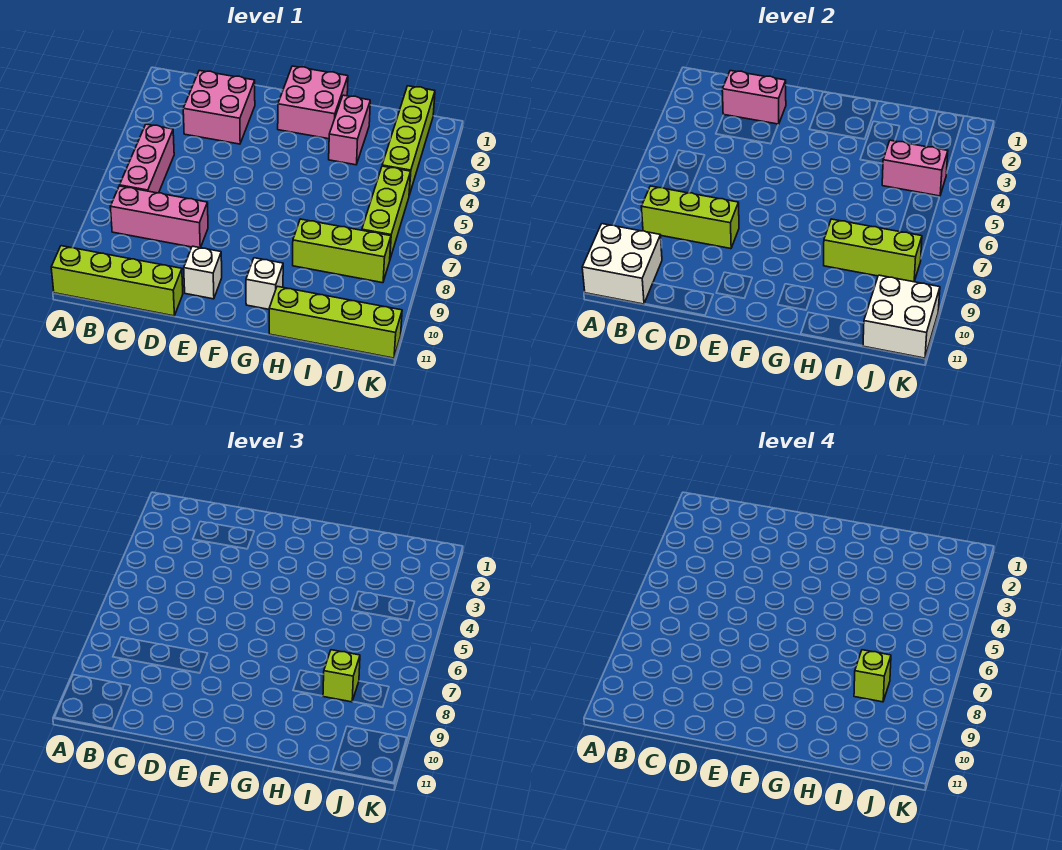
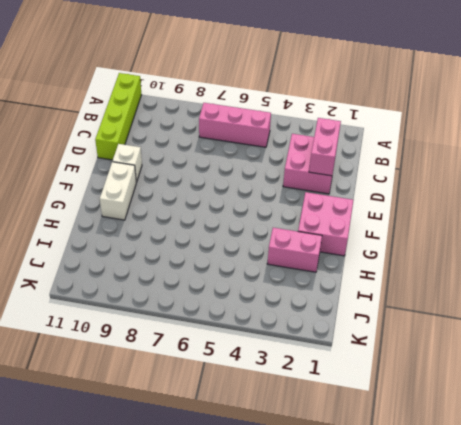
white 1x2 brick [100,162,136,220] -> white 1x1 brick [246,258,283,309]
none -> pink 1x3 brick [110,186,208,248]
none -> lime 1x3 brick [293,219,391,283]
none -> lime 1x4 brick [269,286,402,358]

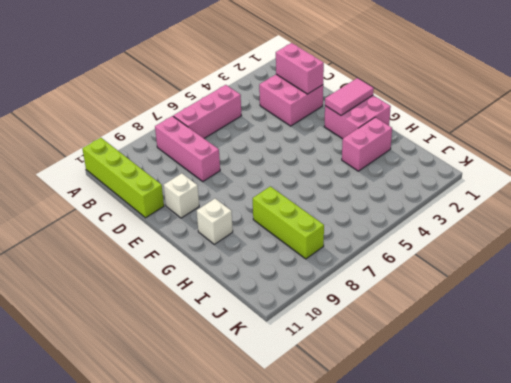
pink 1x2 tile [325,78,374,115] -> none
none -> lime 1x4 brick [269,286,402,358]
none -> lime 1x4 brick [382,86,435,195]
none -> lime 1x3 brick [362,166,411,258]

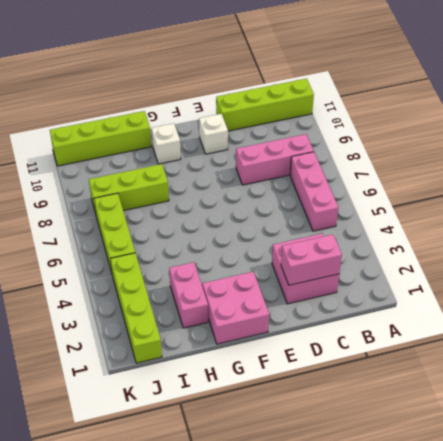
none -> white 2x2 brick [582,224,662,304]
none -> lime 1x3 brick [641,186,739,249]
none -> lime 1x3 brick [824,219,922,282]

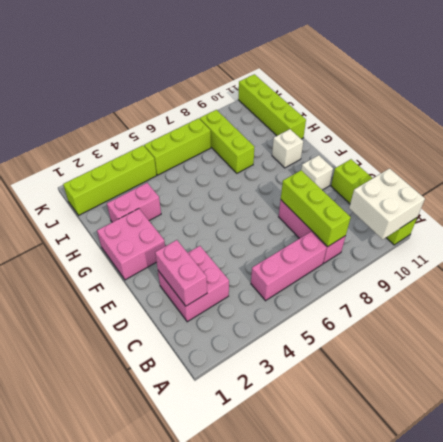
none -> lime 1x3 brick [824,219,922,282]
none -> pink 1x2 brick [882,140,948,196]
none -> white 2x2 brick [863,275,940,358]

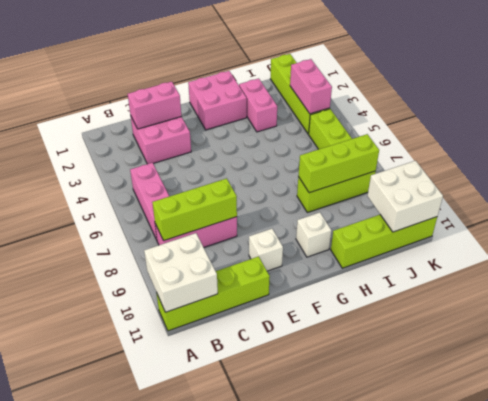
pink 1x2 brick [290,59,332,114] -> pink 1x2 brick turned to [882,140,948,196]
none -> lime 1x1 brick [323,650,360,702]
none -> lime 1x1 brick [854,650,891,702]

